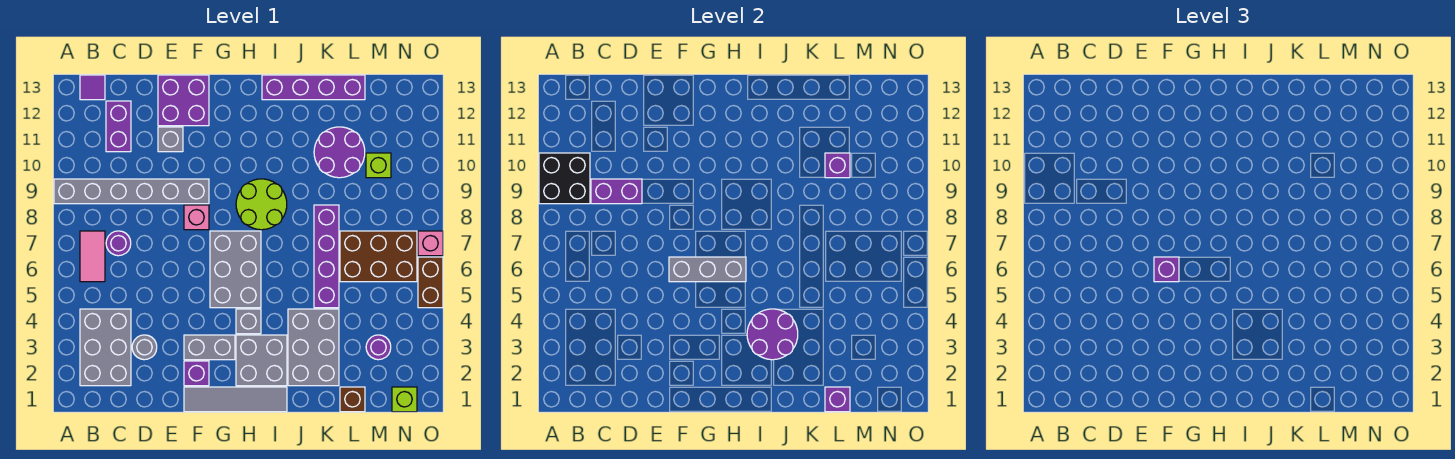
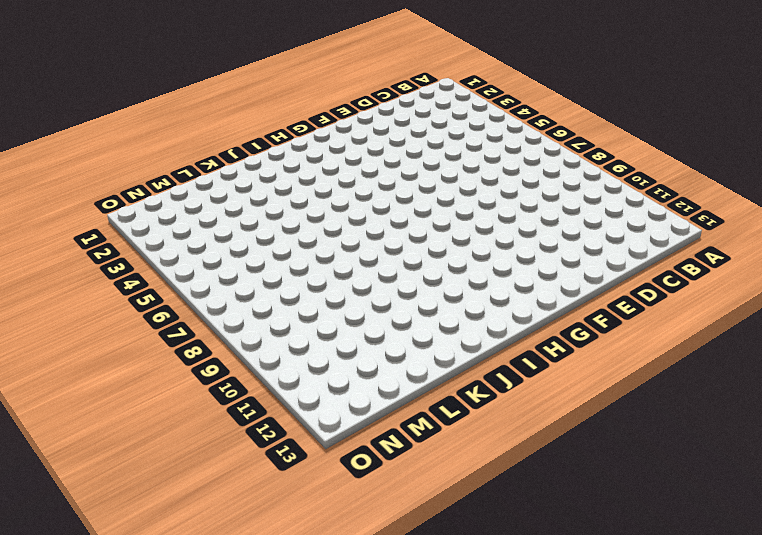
none -> grey 1x6 brick [54,179,209,204]
none -> grey 2x3 brick [80,309,131,386]
none -> pink 1x2 tile [80,231,105,282]
none -> purple 1x1 tile [80,75,105,100]

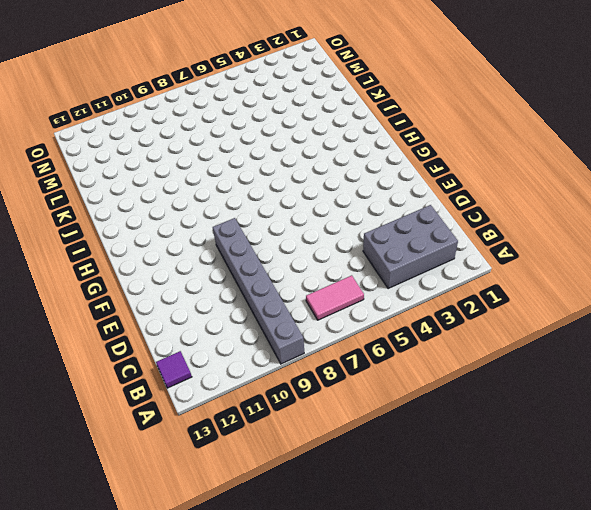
none -> purple 1x1 round brick [106,231,131,256]
none -> purple 1x2 brick [106,101,131,152]
none -> grey 1x1 round brick [132,335,157,360]
none -> grey 1x1 brick [158,127,183,152]

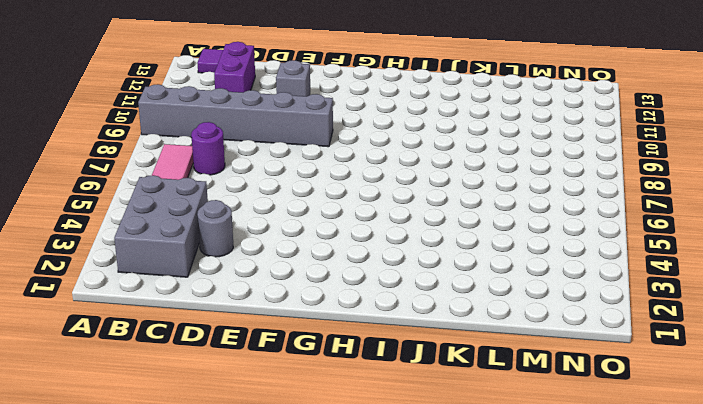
none -> purple 2x2 brick [158,75,209,126]
none -> grey 1x4 tile [184,387,287,412]
none -> purple 1x1 brick [184,361,209,386]
none -> grey 1x2 brick [184,335,235,360]

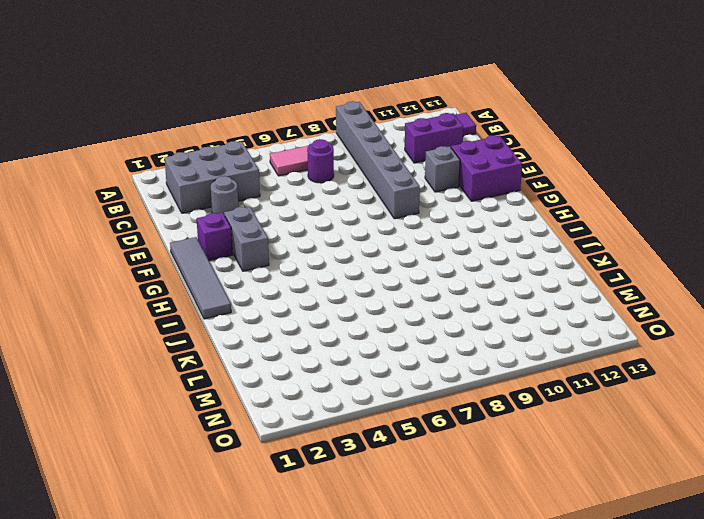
none -> pink 1x1 brick [184,205,209,230]
none -> grey 2x3 brick [210,231,261,308]
none -> grey 2x2 brick [236,335,287,386]
none -> grey 1x1 brick [236,309,261,334]

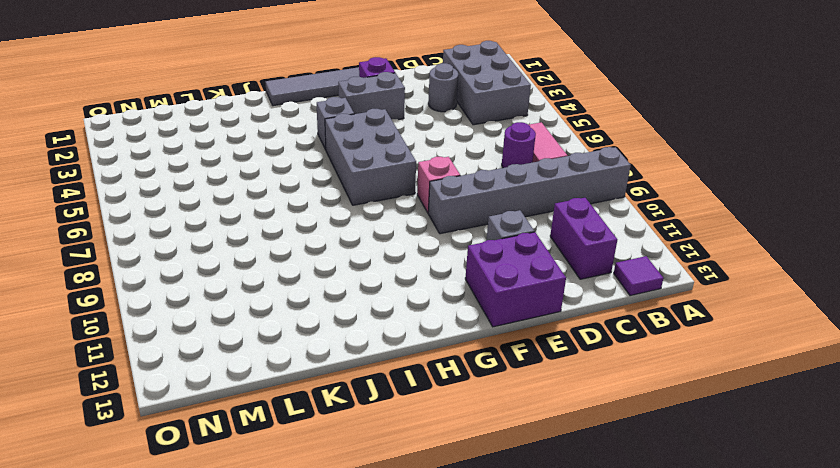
none -> grey 2x2 brick [236,335,287,386]
none -> lime 2x2 round brick [236,179,287,230]
none -> purple 1x4 brick [262,75,365,100]
none -> grey 2x3 brick [288,309,339,386]

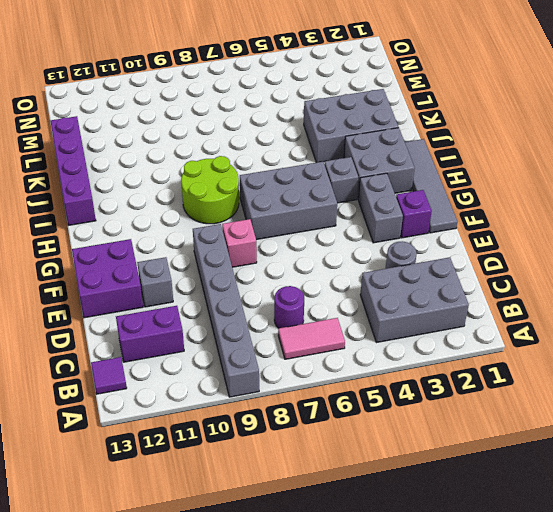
none -> purple 1x4 brick [314,205,339,308]
none -> purple 2x2 round brick [314,127,365,178]
none -> brown 1x1 brick [340,387,365,412]
none -> brown 2x3 brick [340,231,417,282]

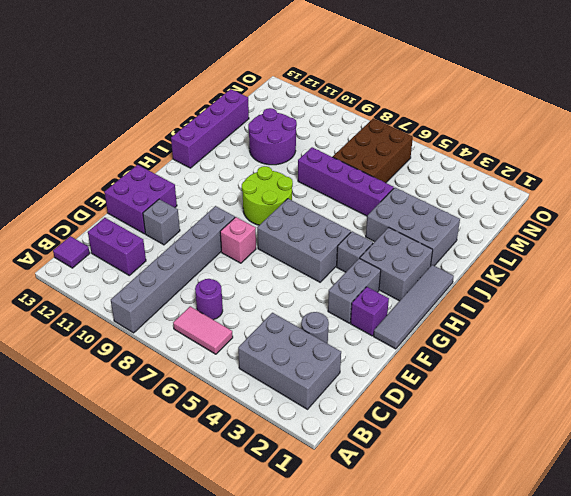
none -> brown 1x1 brick [340,387,365,412]
none -> purple 1x1 round brick [366,335,391,360]
none -> lime 1x1 brick [366,153,391,178]
none -> lime 1x1 brick [392,387,417,412]

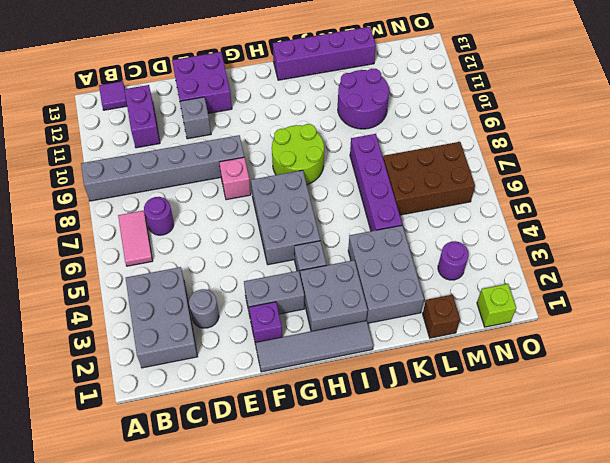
none -> lime 1x1 brick [366,153,391,178]
none -> brown 1x2 brick [418,257,443,308]
none -> pink 1x1 brick [418,231,443,256]
none -> black 2x2 brick [539,153,590,204]

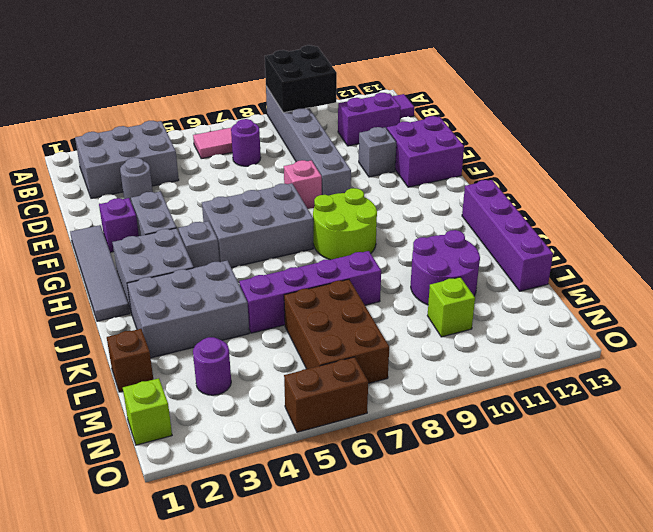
none -> pink 1x1 brick [418,231,443,256]
none -> purple 1x2 brick [591,179,642,204]
none -> grey 1x3 brick [669,257,746,282]
none -> purple 2x2 round brick [747,309,798,360]

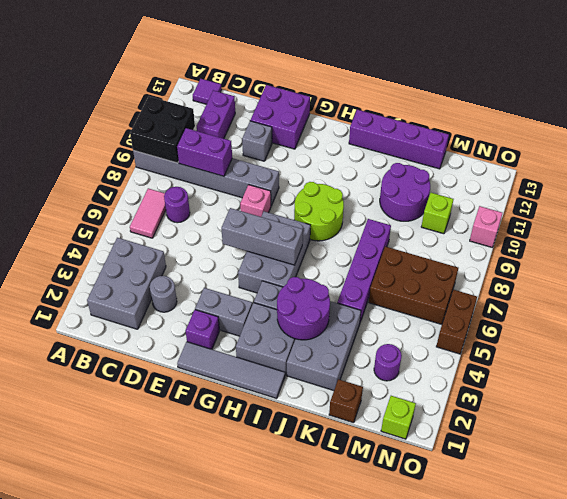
pink 1x1 brick [470,206,502,247] -> pink 1x1 brick moved to [418,231,443,256]
none -> purple 1x1 brick [825,387,850,412]
none -> purple 1x1 brick [825,153,850,178]
none -> purple 1x1 brick [1154,257,1179,282]

